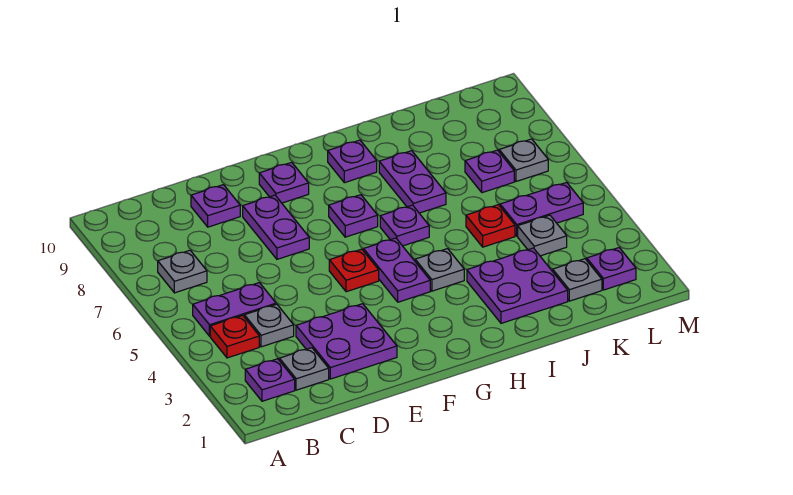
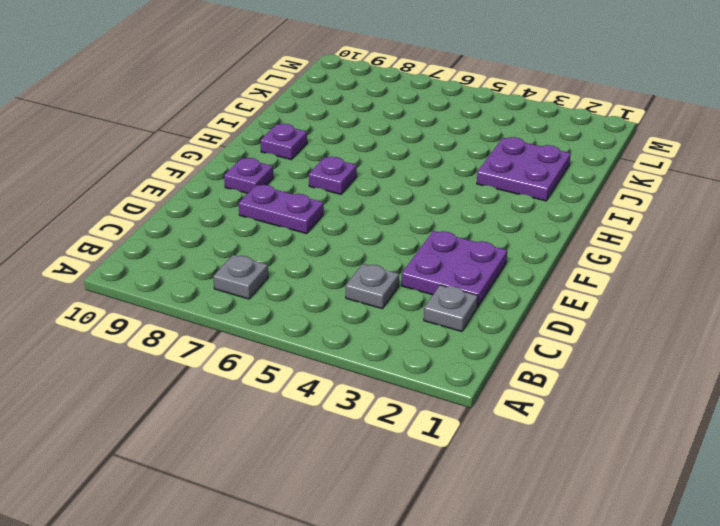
none -> purple 1x1 plate [245,359,295,401]
none -> red 1x1 plate [210,315,259,358]
none -> purple 1x2 plate [193,283,276,336]

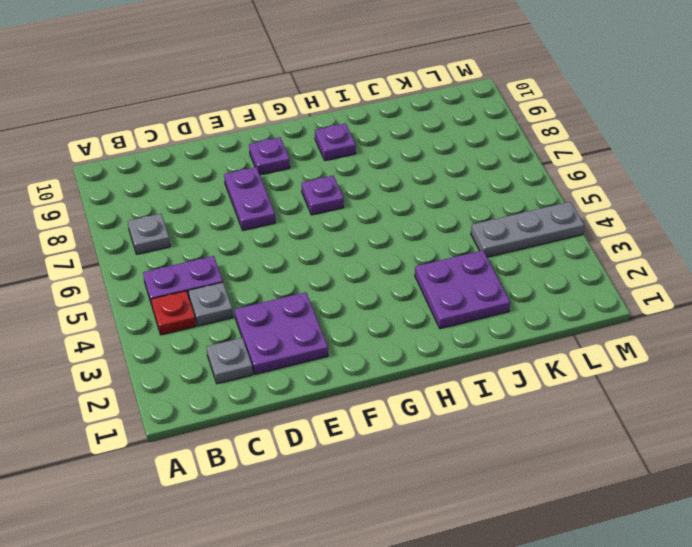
grey 1x3 plate [471,202,584,257] -> grey 1x1 plate [518,215,567,256]
none -> purple 1x1 plate [245,359,295,401]
none -> purple 1x1 plate [191,185,240,227]
none -> red 1x1 plate [329,249,379,292]

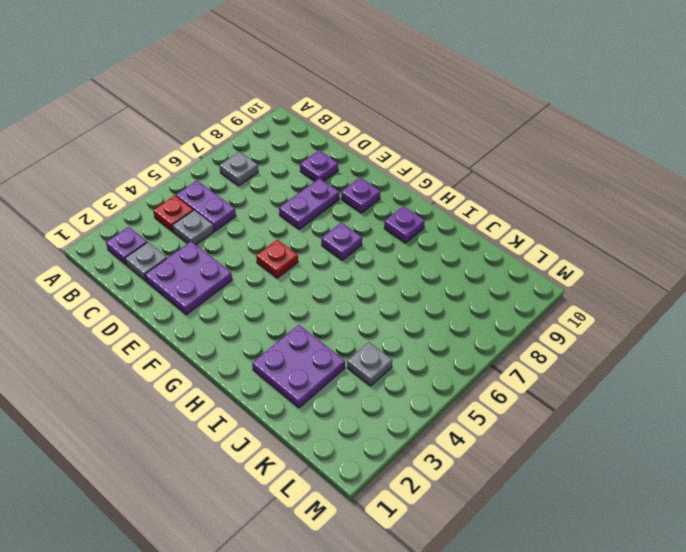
none -> purple 1x2 plate [364,238,430,302]
none -> grey 1x1 plate [415,249,464,291]
none -> purple 1x1 plate [380,205,429,246]

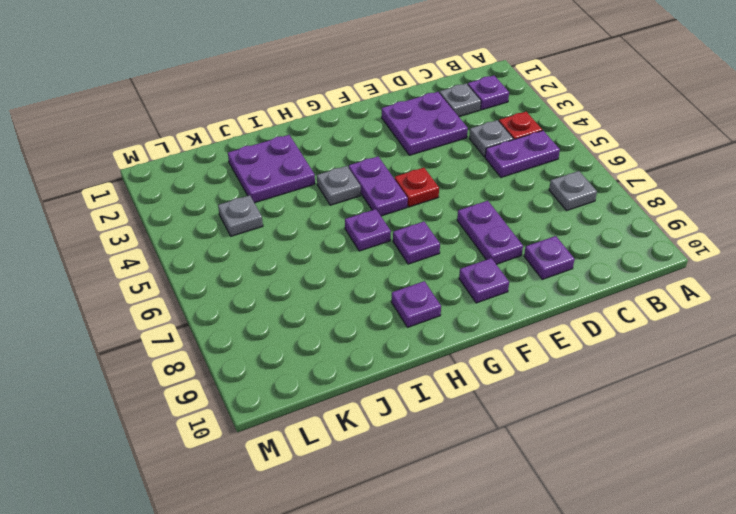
none -> purple 1x2 plate [379,151,446,213]
none -> red 1x1 plate [466,205,515,247]
none -> grey 1x1 plate [553,259,602,301]

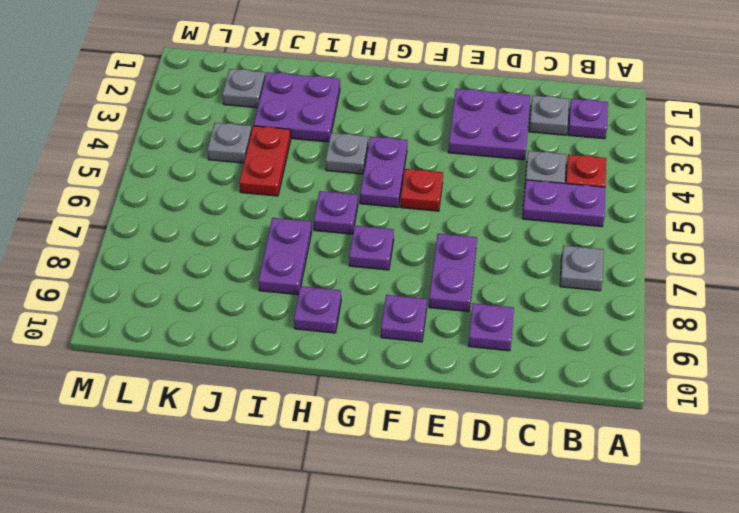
red 1x2 plate [239,126,291,196] -> red 1x1 plate [466,205,515,247]
none -> purple 1x2 plate [500,182,583,236]
none -> purple 1x1 plate [465,150,514,193]
none -> purple 1x1 plate [587,248,636,290]

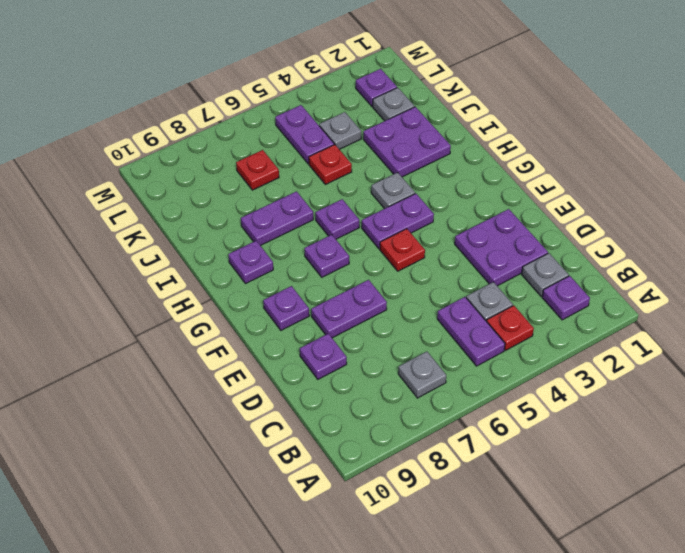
red 1x1 plate [236,150,279,190] -> purple 1x1 plate [465,150,514,193]
none -> grey 1x1 plate [499,139,548,181]

